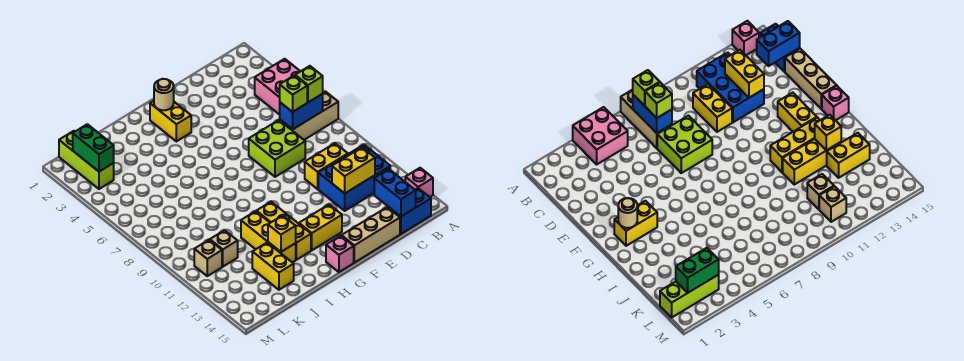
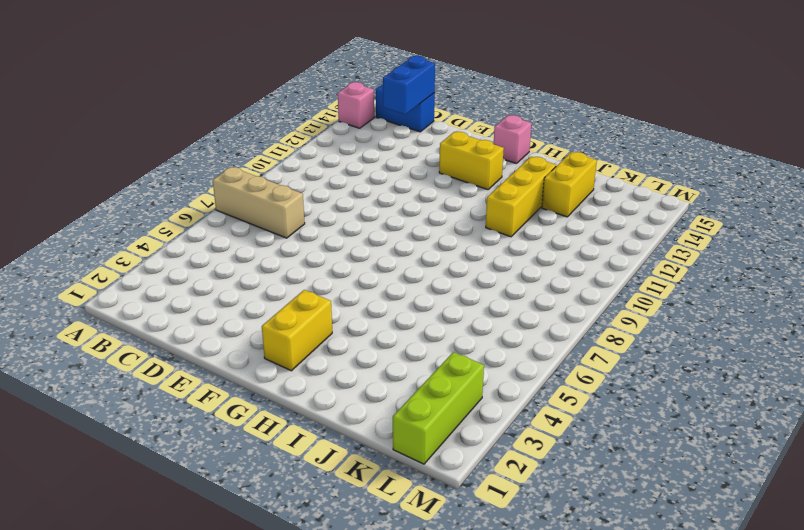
none -> pink 2x2 brick [255,59,300,115]
none -> blue 2x3 brick [318,145,390,211]
none -> yellow 1x2 brick [305,143,348,189]

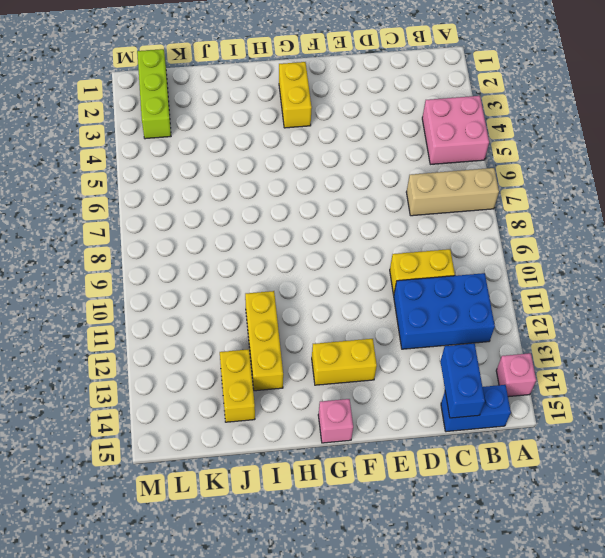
none -> lime 2x2 brick [249,120,305,177]
none -> tan 1x3 brick [341,207,400,263]
none -> yellow 1x3 brick [256,202,311,260]

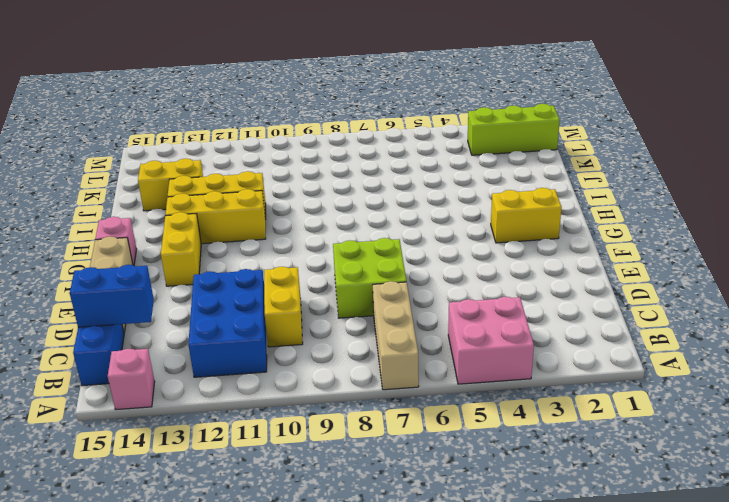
none -> tan 1x1 brick [210,230,238,267]
none -> tan 1x1 brick [194,240,222,276]
none -> blue 1x2 brick [280,94,323,130]

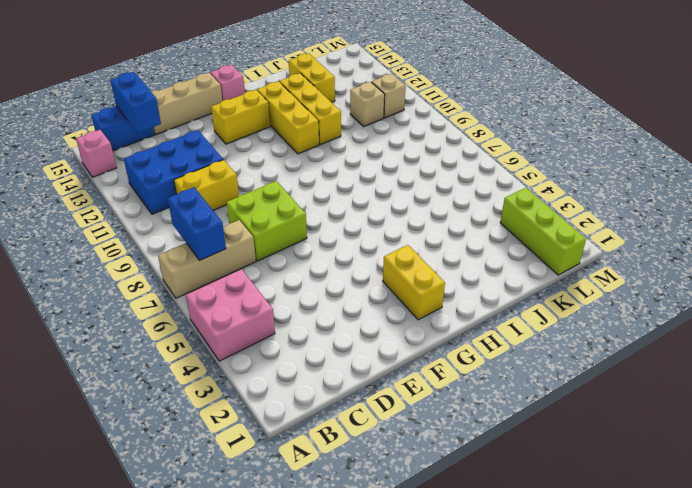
blue 1x2 brick [168,187,226,260] -> blue 1x2 brick turned to [280,94,323,130]
none -> yellow 1x2 brick [332,148,375,193]
none -> tan 1x1 round brick [154,79,174,110]
none -> yellow 1x1 brick [268,215,296,252]

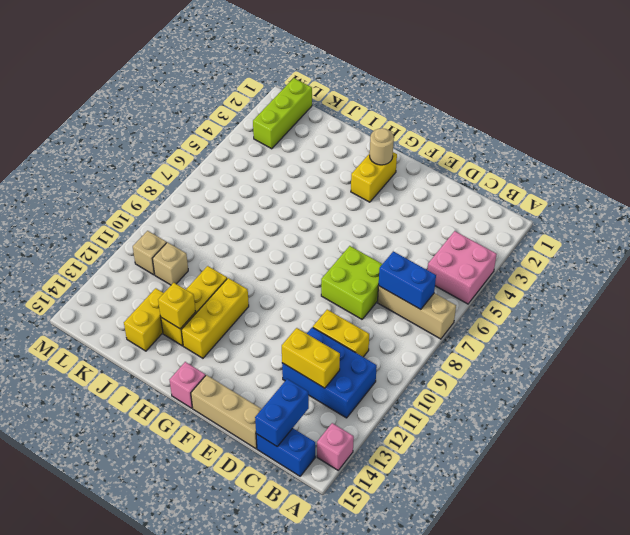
none -> yellow 1x2 brick [299,205,342,250]
none -> green 1x2 brick [73,124,114,172]
none -> lime 1x1 brick [295,66,323,102]

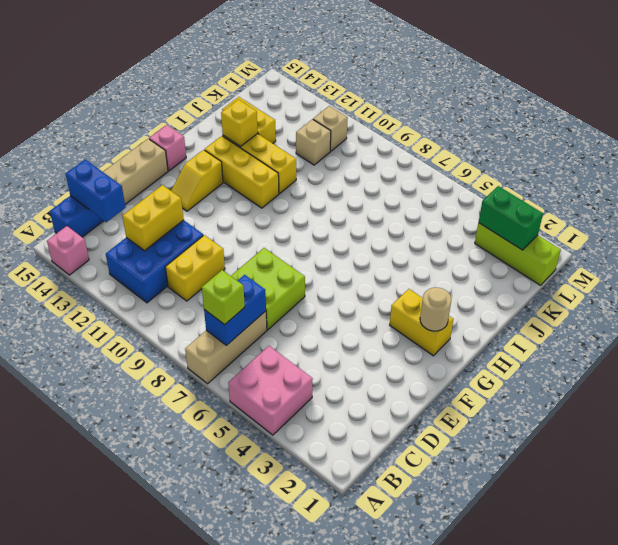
yellow 1x2 slope [171,150,223,211] -> yellow 1x2 brick [299,205,342,250]
none -> lime 1x1 brick [280,75,307,112]

